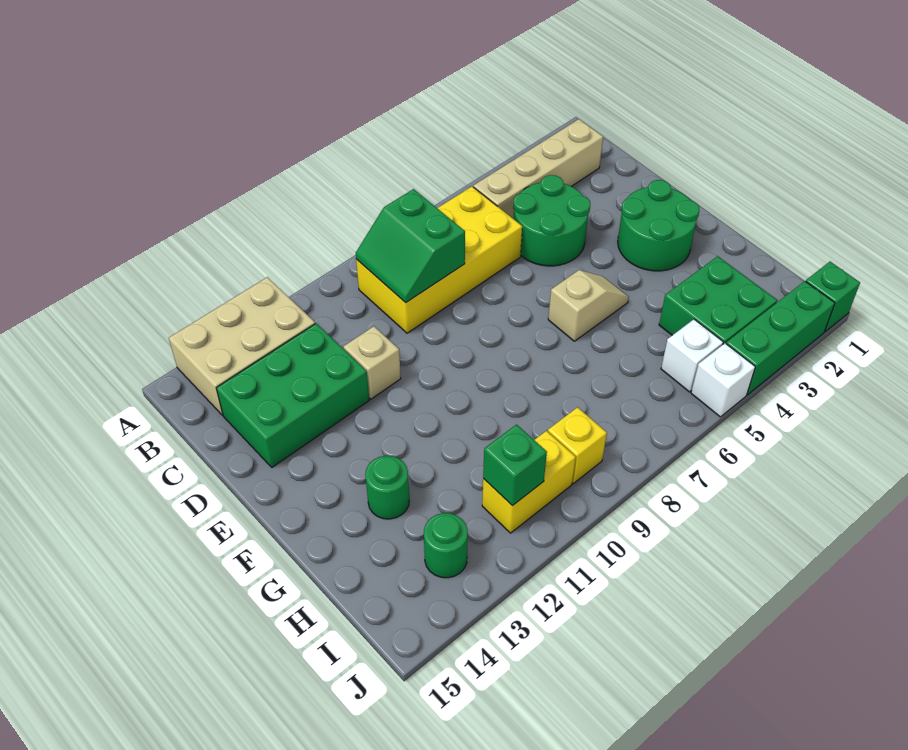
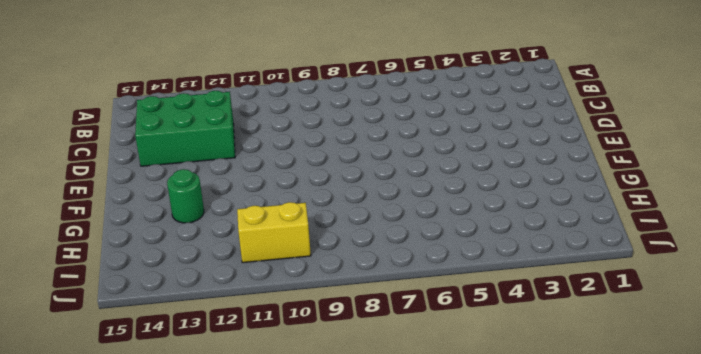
none -> tan 2x3 brick [169,277,315,415]
none -> tan 1x4 brick [473,119,603,219]
none -> yellow 2x4 brick [356,186,522,333]

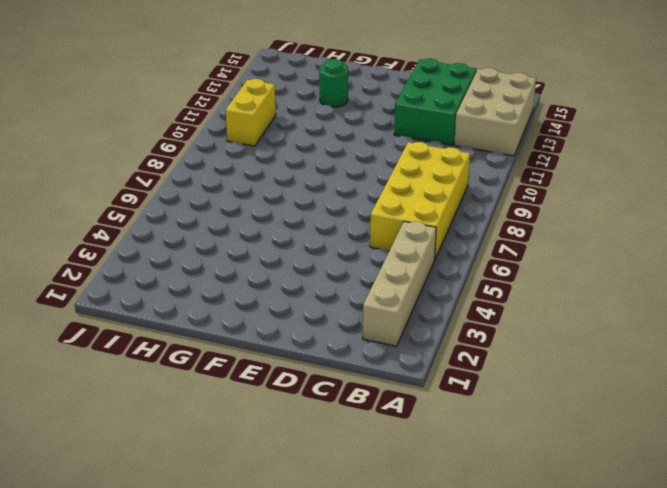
none -> green 2x2 round brick [513,175,590,266]
none -> tan 1x1 brick [343,326,401,399]
none -> green 2x2 round brick [618,180,700,271]

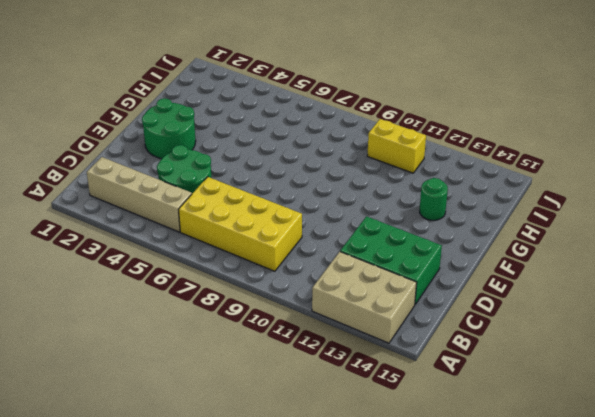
none -> tan 1x1 brick [343,326,401,399]
none -> tan 1x2 slope [548,270,629,341]
none -> green 2x2 brick [659,256,777,344]

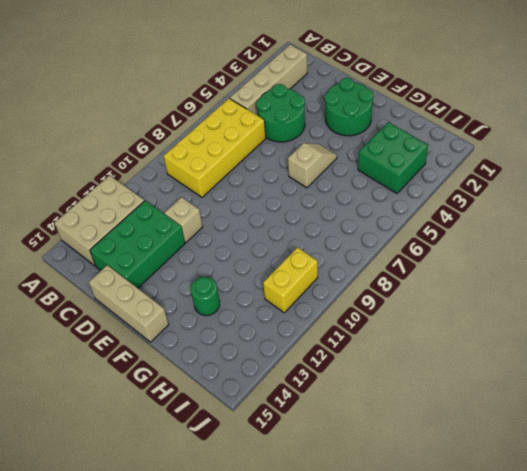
tan 1x3 brick [89,265,169,342] -> none
none -> white 1x1 brick [661,319,723,392]
none -> yellow 1x1 brick [548,407,607,483]
none -> green 1x1 round brick [424,513,468,578]

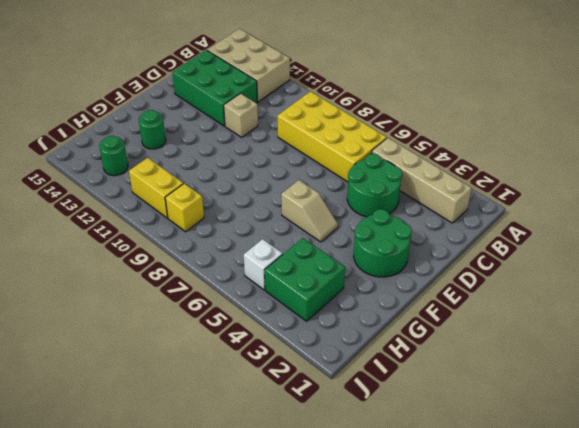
none -> green 1x1 brick [806,262,860,332]
none -> green 1x3 brick [726,281,835,395]
none -> white 1x1 brick [691,343,755,417]

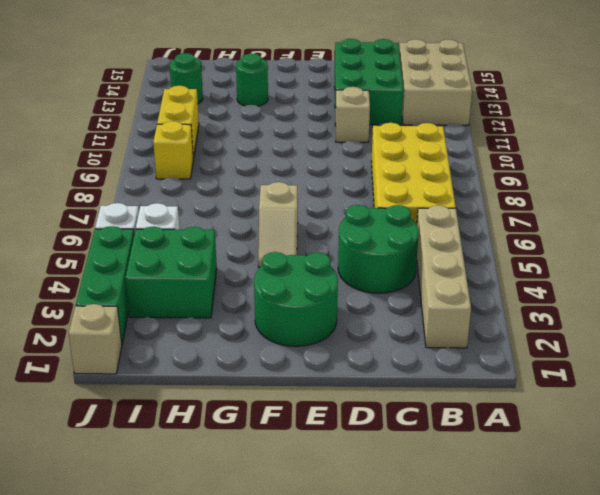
tan 1x1 brick [69,304,122,374] -> green 1x1 brick [806,262,860,332]
none -> green 2x2 slope [356,189,465,303]
none -> green 1x1 brick [483,425,547,506]

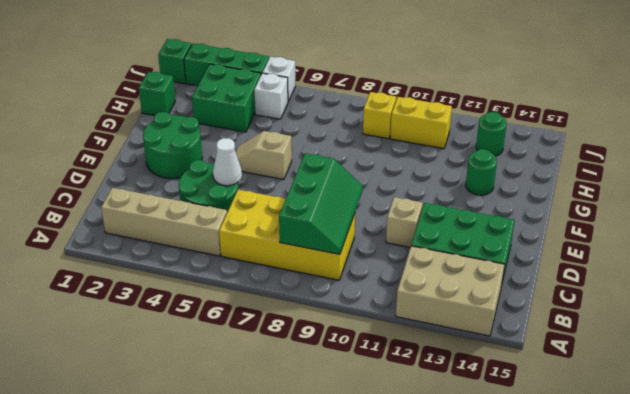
green 2x3 slope [279,153,363,254] -> green 2x2 slope [356,189,465,303]
white 1x1 cone [213,138,242,186] -> none
green 1x1 brick [139,72,175,116] -> green 1x1 brick moved to [483,425,547,506]

